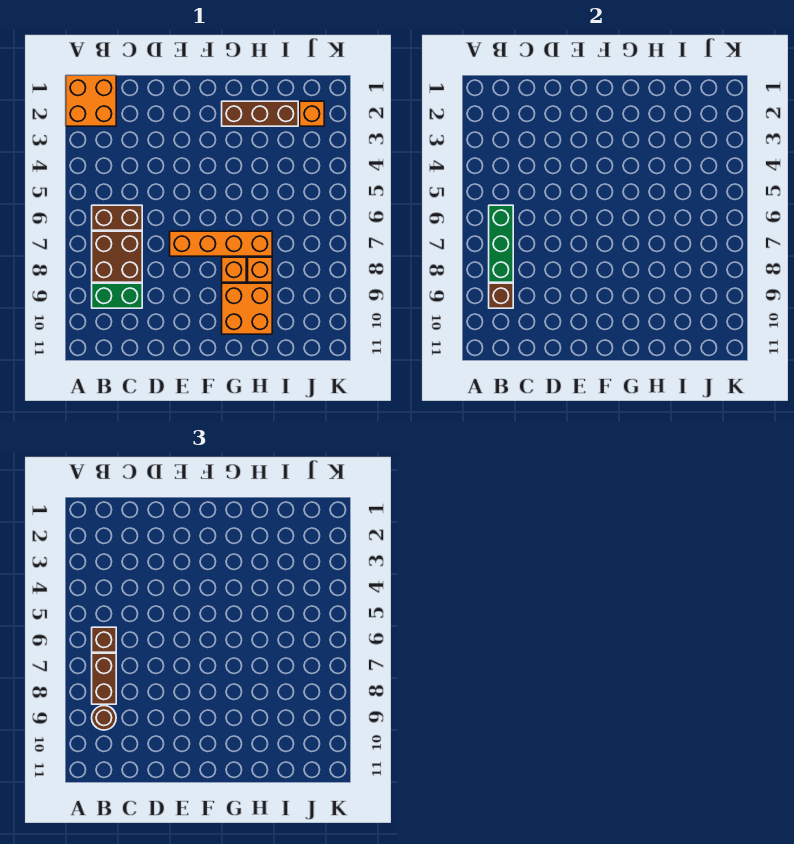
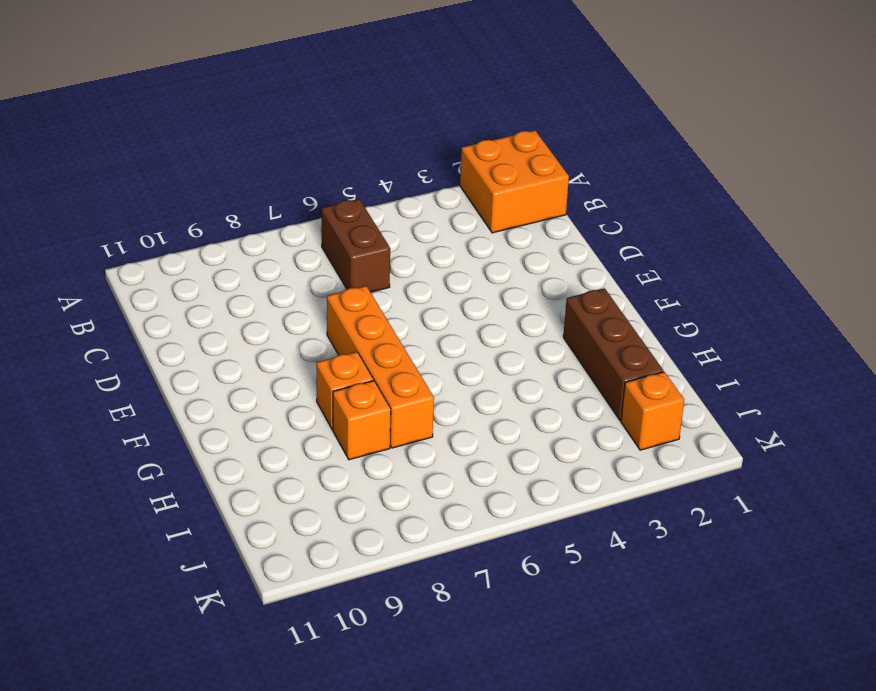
none -> brown 2x2 brick [92,231,142,282]
none -> green 1x2 brick [92,283,142,308]
none -> orange 2x2 brick [222,283,272,334]

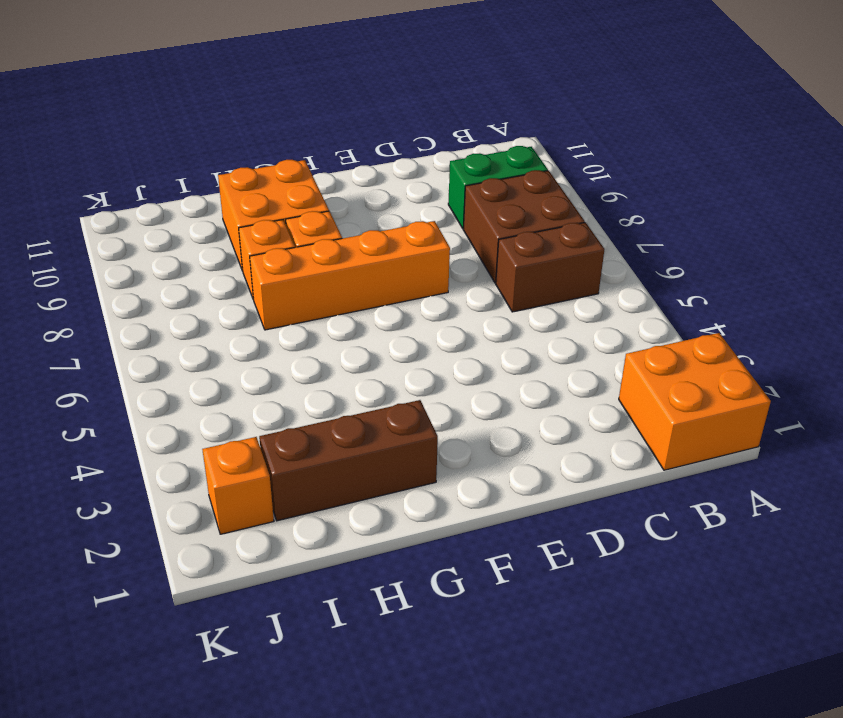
none -> green 1x3 brick [489,205,513,282]
none -> brown 1x1 brick [489,283,513,308]
none -> brown 1x1 brick [92,627,116,652]

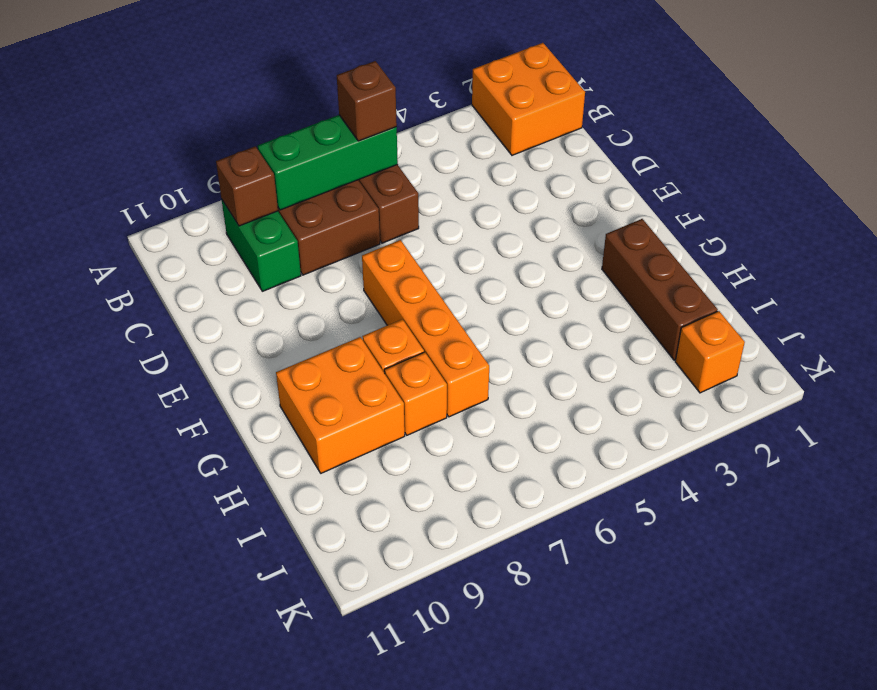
none -> brown 1x2 brick [92,653,116,704]
none -> brown 1x1 round brick [92,706,116,730]

